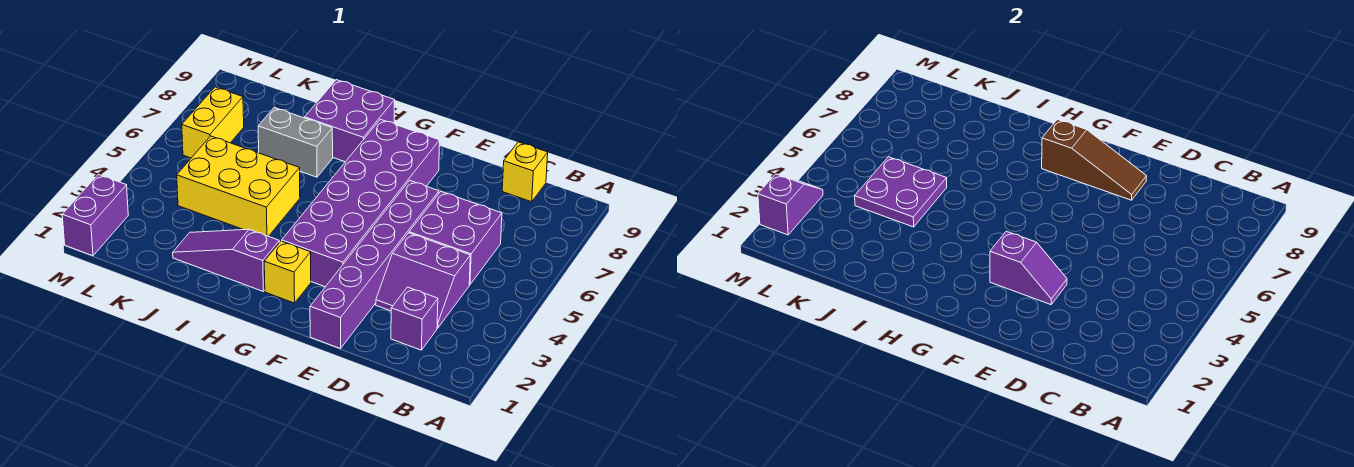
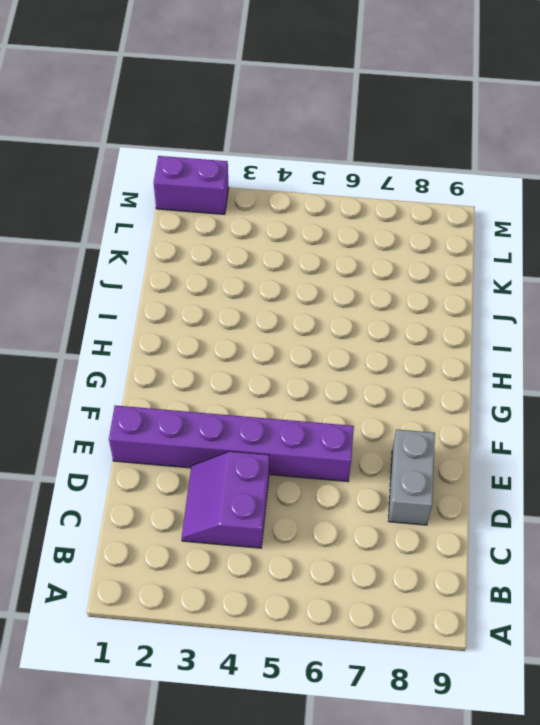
grey 1x2 brick [389,429,435,525] -> grey 1x2 brick moved to [258,108,333,177]
none -> purple 1x1 brick [391,287,438,350]
none -> purple 2x2 brick [409,192,502,285]
none -> yellow 1x1 brick [502,142,548,202]

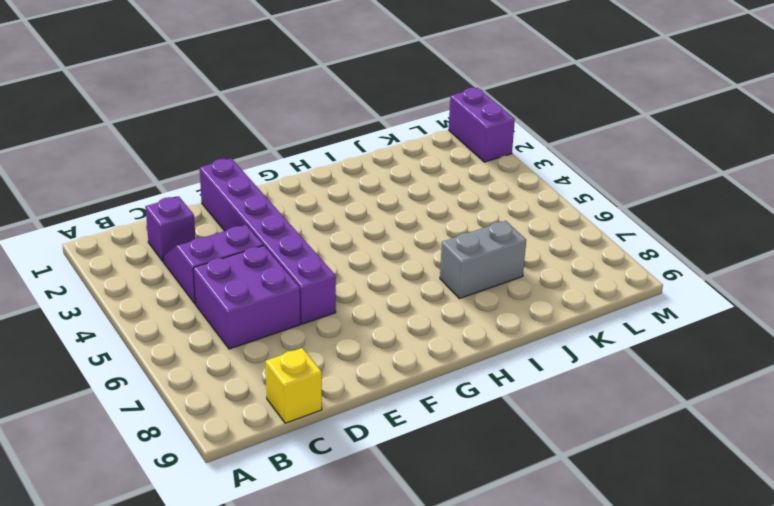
none -> purple 2x6 brick [282,119,440,287]
none -> yellow 1x1 brick [264,241,311,303]
none -> purple 1x3 slope [173,229,279,291]

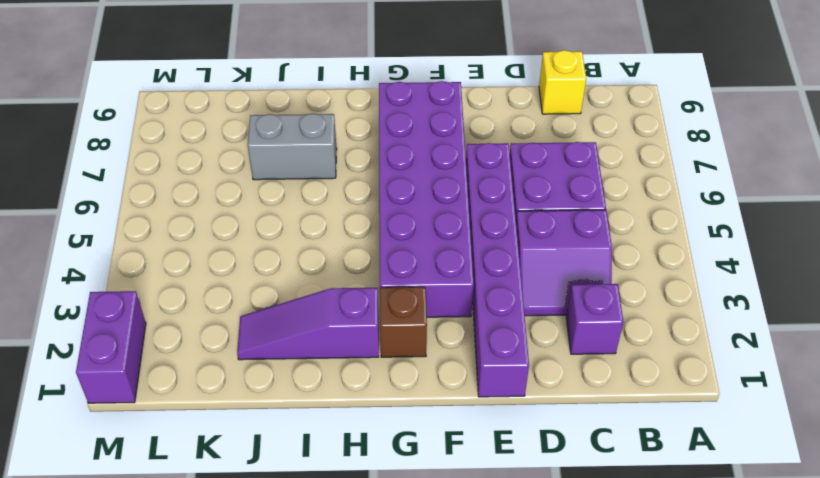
brown 1x1 brick [380,287,427,357] -> yellow 1x1 brick [264,241,311,303]
none -> purple 2x2 brick [305,80,395,162]
none -> yellow 2x3 brick [177,136,300,236]
none -> yellow 1x2 brick [182,87,244,158]

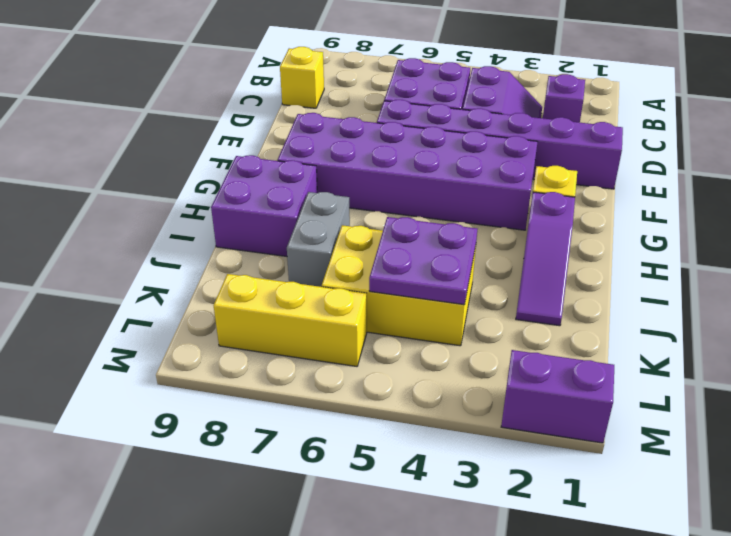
yellow 2x3 brick [322,225,476,346] -> yellow 2x3 brick turned to [177,136,300,236]
yellow 1x3 brick [214,274,367,366] -> yellow 1x2 brick [182,87,244,158]
none -> purple 1x2 slope [990,231,1067,305]
none -> brown 1x3 slope [1042,119,1147,200]
none -> purple 1x2 slope [758,174,823,235]

